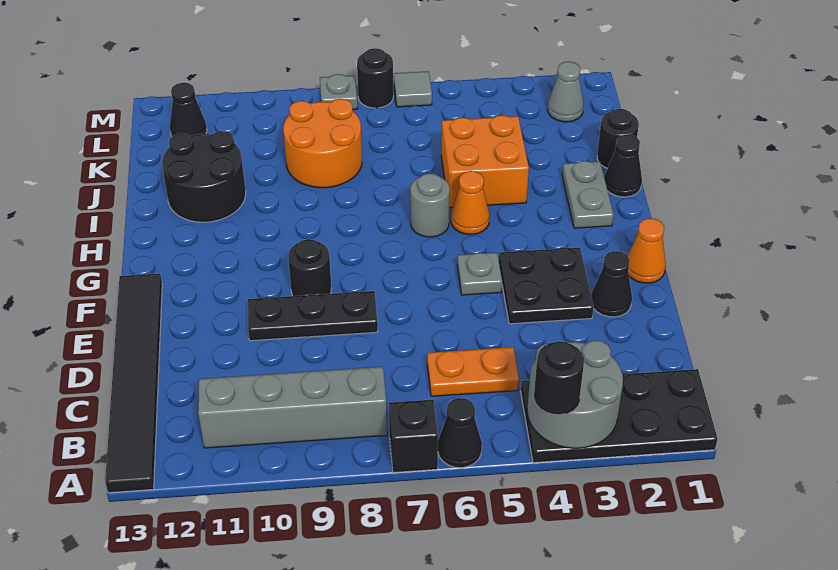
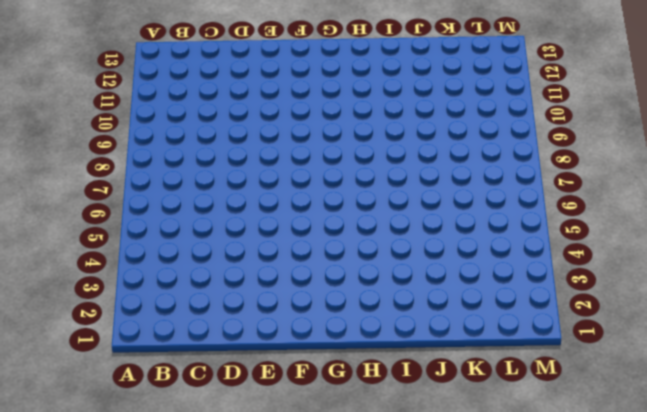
none -> black 2x4 plate [521,369,718,463]
none -> black 1x1 cone [438,398,482,468]
none -> black 1x1 brick [389,400,438,473]

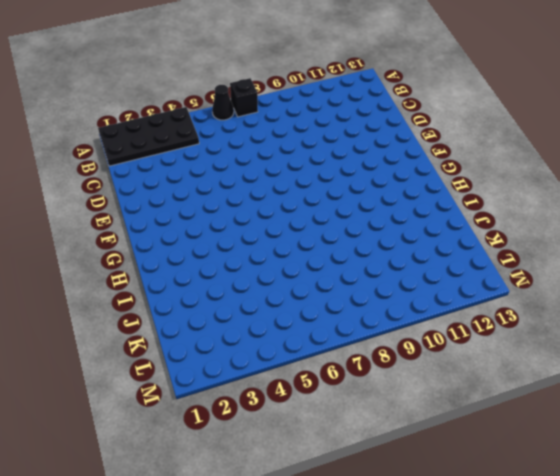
none -> black 1x6 tile [105,274,162,493]
none -> grey 1x4 brick [198,367,387,448]
none -> orange 1x2 plate [427,347,519,396]

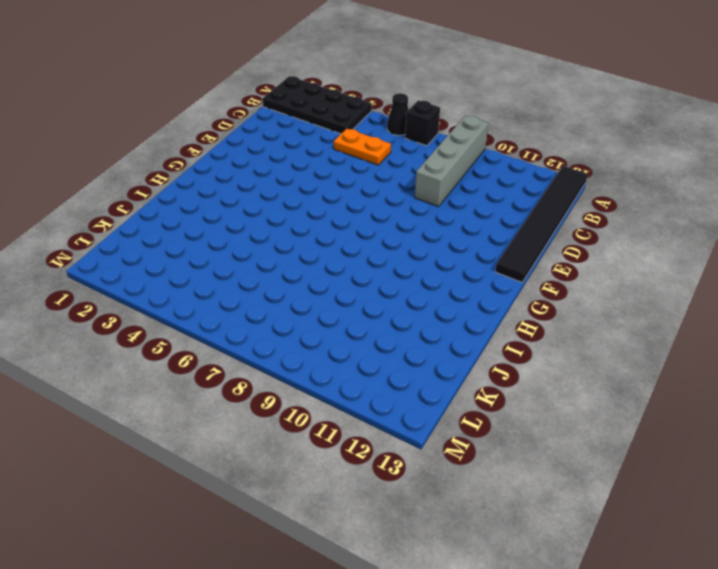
grey 1x4 brick [415,115,489,207] -> grey 1x4 brick turned to [198,367,387,448]
none -> black 1x1 cone [591,251,632,317]
none -> black 2x2 plate [499,247,594,324]
none -> black 1x3 plate [248,291,378,341]

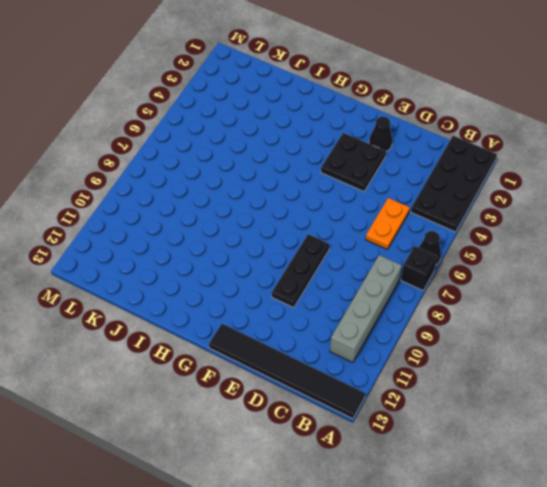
none -> orange 1x1 cone [628,218,666,283]
none -> grey 1x1 plate [457,253,502,295]
none -> black 1x1 round brick [288,239,331,296]

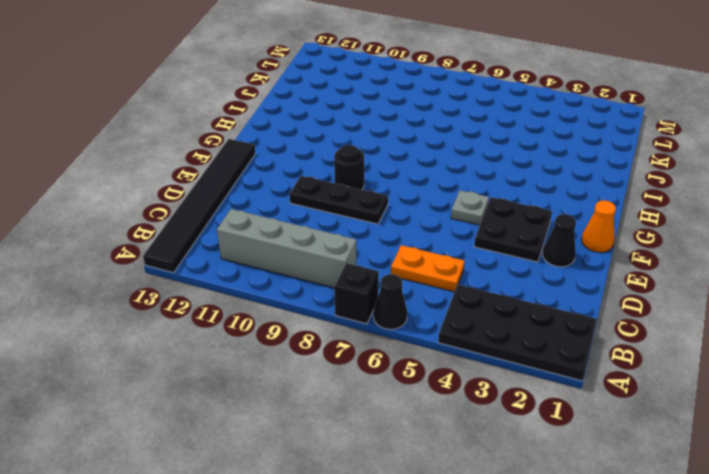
none -> grey 1x2 plate [562,161,614,228]
none -> orange 1x1 cone [451,171,489,235]
none -> grey 1x1 round brick [410,173,450,237]

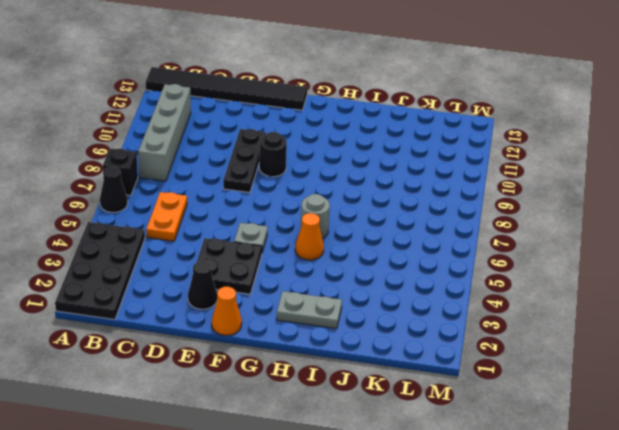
none -> black 1x1 cone [604,135,642,197]
none -> orange 2x2 brick [441,115,529,208]
none -> black 2x2 round brick [162,131,246,222]

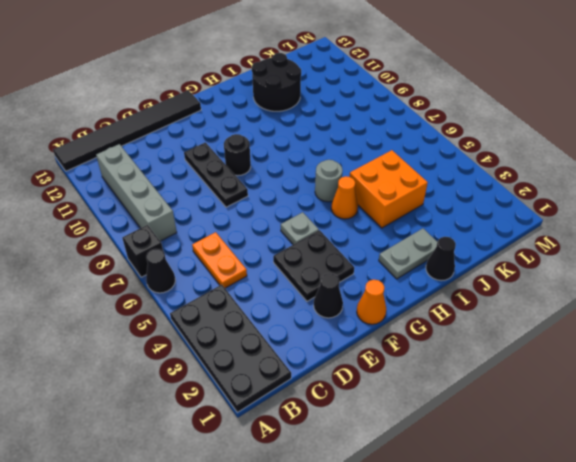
none -> black 1x1 round brick [597,109,639,168]
none -> orange 2x2 round brick [283,99,362,188]
none -> grey 1x1 cone [548,62,584,122]

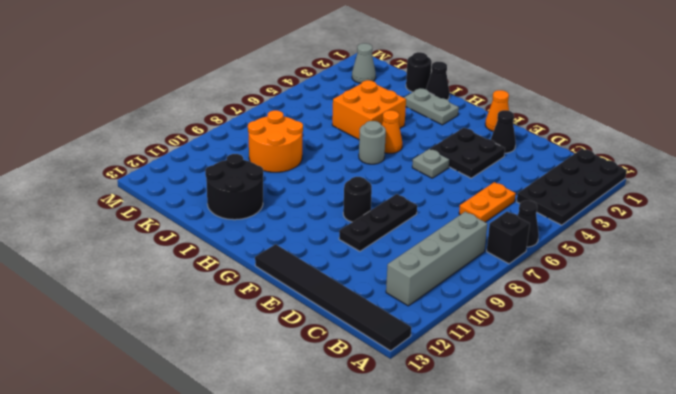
none -> black 1x1 cone [170,83,207,137]
none -> grey 1x1 tile [394,71,432,107]
none -> black 1x1 round brick [357,48,393,108]

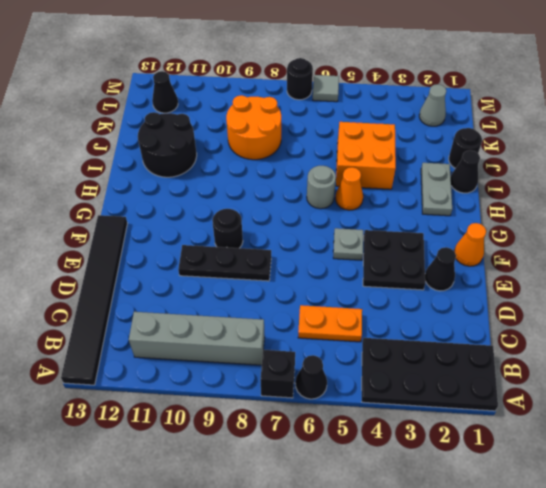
none -> grey 1x1 plate [320,74,357,109]
none -> grey 2x2 round brick [527,340,623,448]
none -> black 1x1 round brick [534,341,584,414]

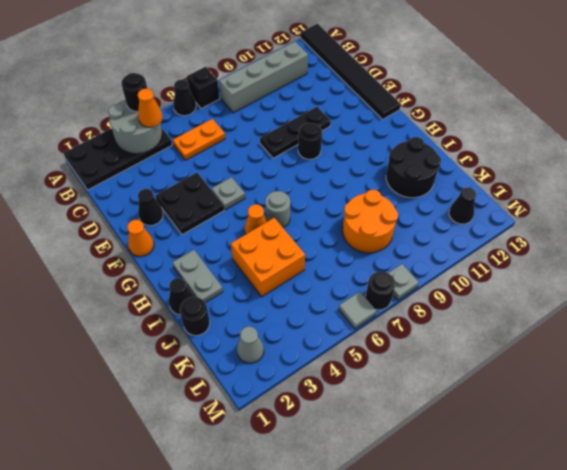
orange 1x1 cone [138,89,163,127] -> none

